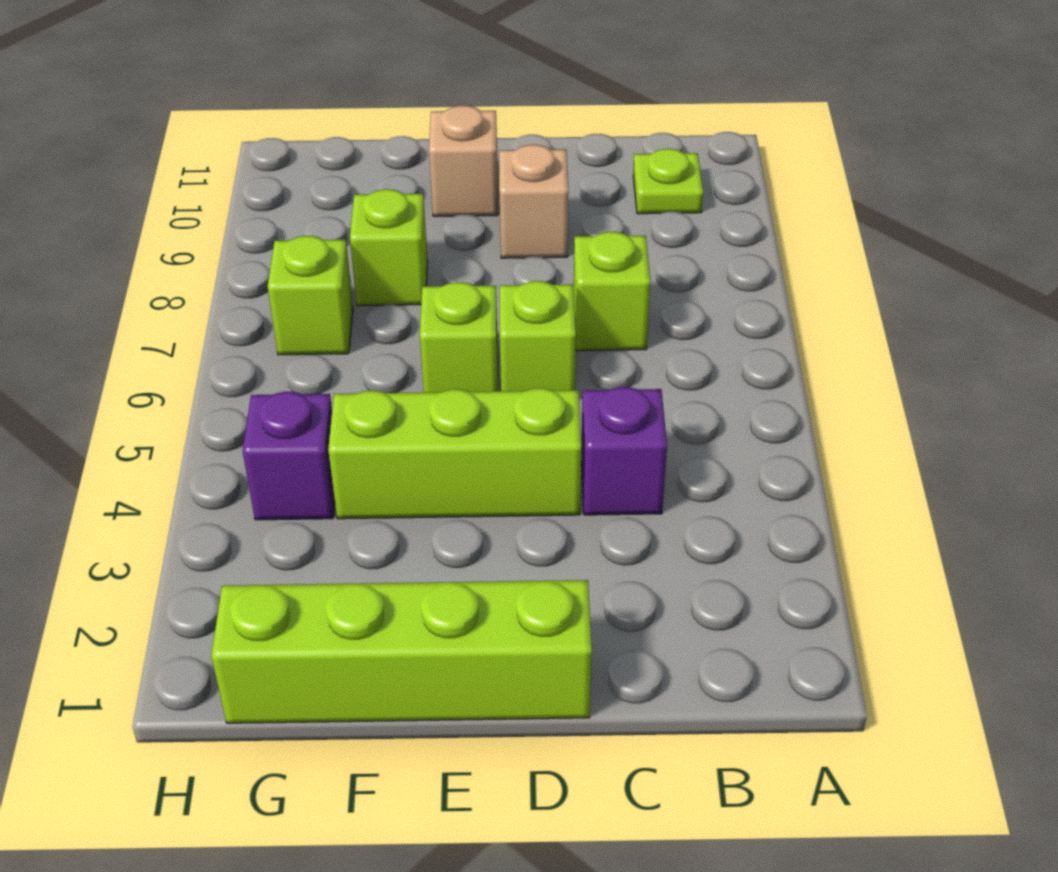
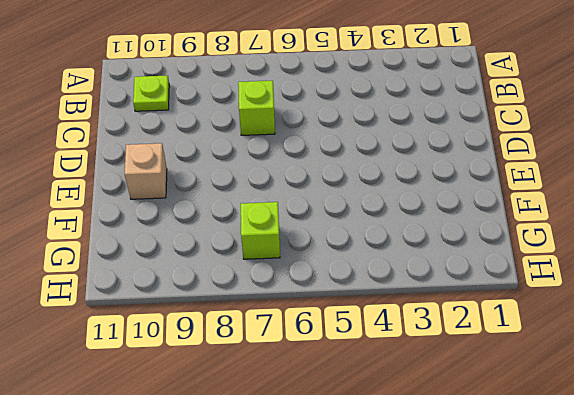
none -> purple 1x1 brick [581,387,667,515]
none -> lime 1x4 brick [211,580,592,723]
none -> lime 1x3 brick [328,388,581,519]

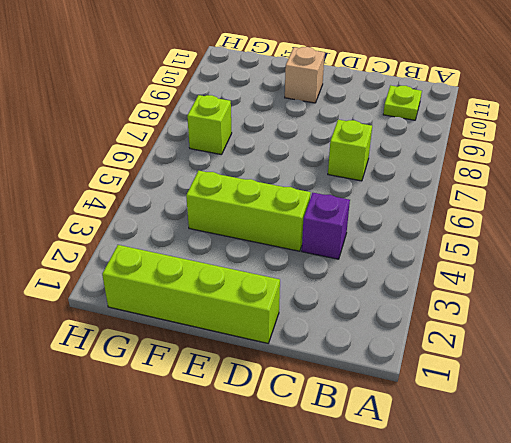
none -> lime 1x1 brick [500,281,576,391]
none -> tan 1x1 brick [499,145,569,258]
none -> lime 1x1 brick [420,282,498,392]

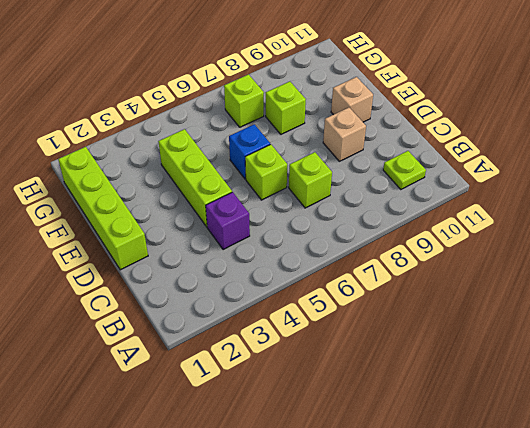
blue 1x1 brick [229,124,270,179] -> lime 1x1 brick [420,282,498,392]
none -> purple 1x1 brick [243,392,335,520]

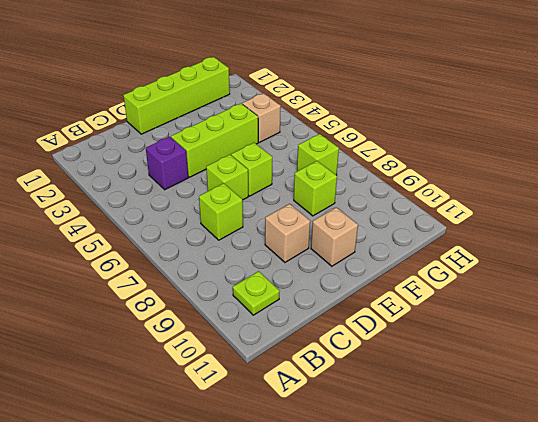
tan 1x1 brick [242,93,281,142] -> purple 1x1 brick [243,392,335,520]

